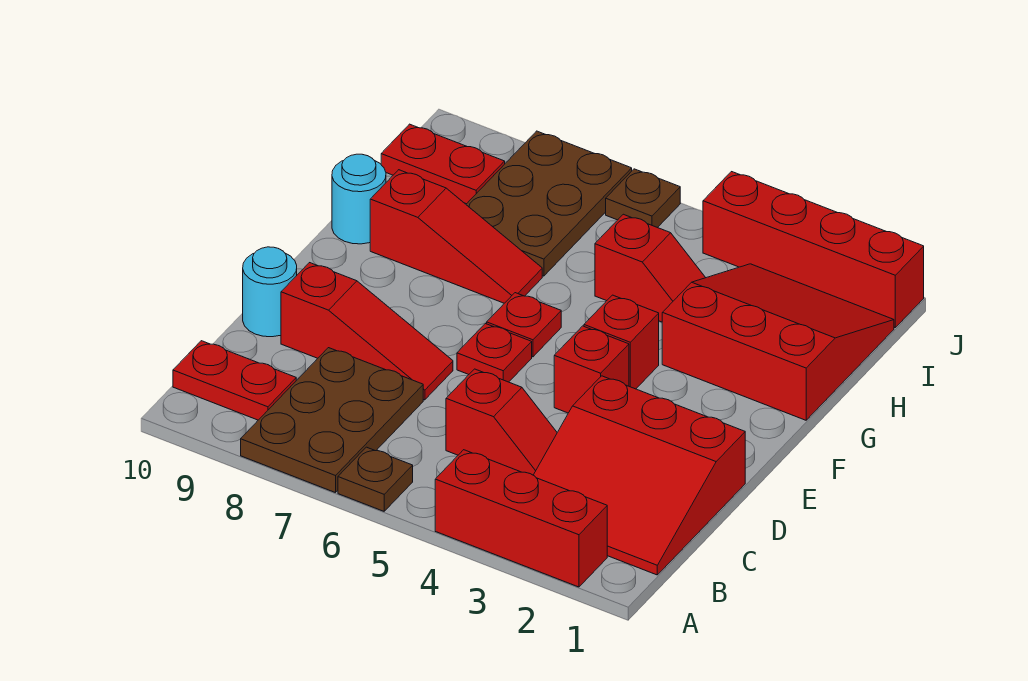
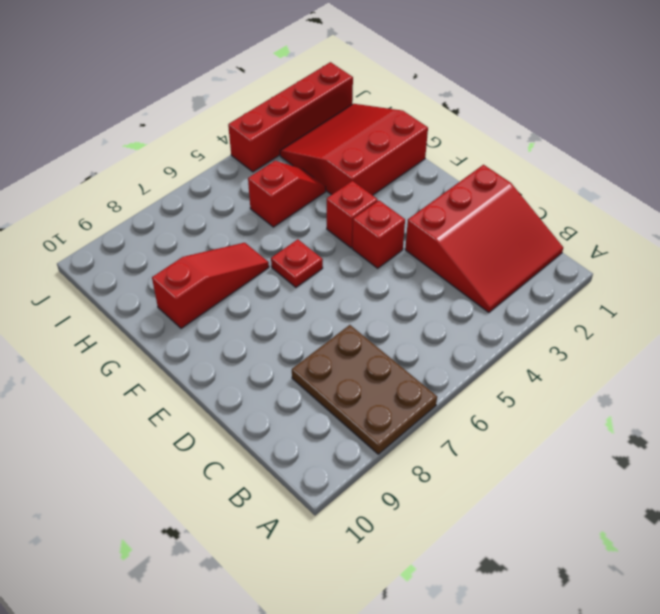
none -> red 1x3 brick [435,450,607,587]
none -> brown 1x1 plate [338,447,413,511]
none -> red 1x2 plate [173,341,296,420]

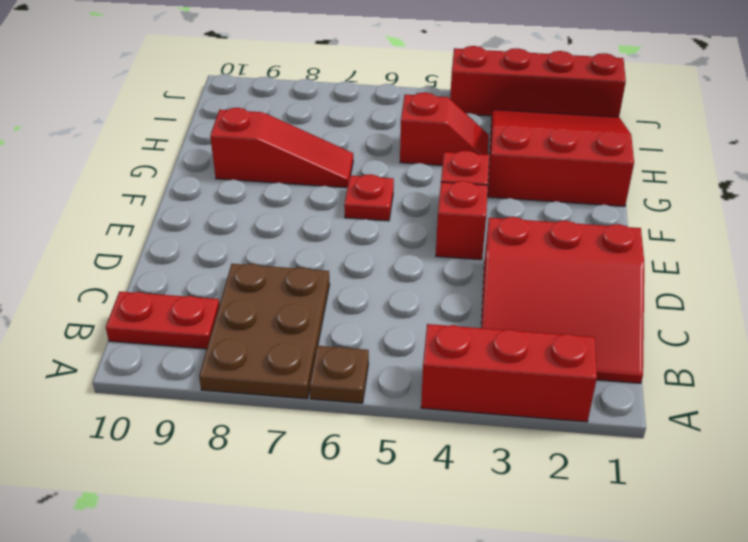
none -> red 1x2 slope [446,369,557,475]
none -> red 1x3 slope [281,263,453,400]
none -> cyan 1x1 round brick [243,247,297,337]

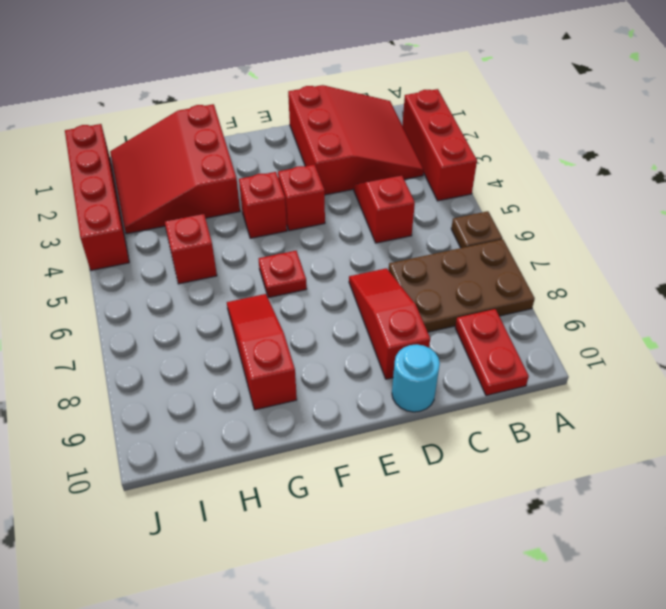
none -> red 1x1 plate [457,324,532,382]
none -> cyan 1x1 round brick [332,154,386,244]
none -> brown 2x3 plate [466,131,632,276]

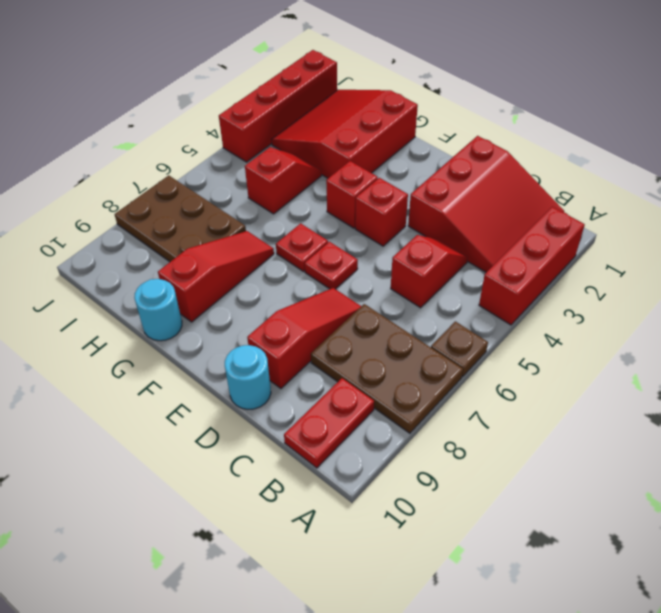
none -> red 1x2 plate [381,124,505,204]
none -> brown 1x1 plate [606,169,680,228]

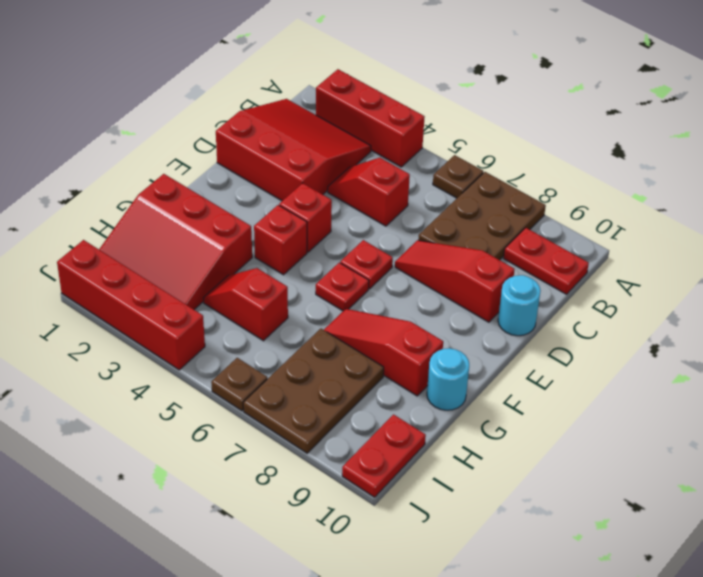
red 1x2 plate [342,415,426,497] -> red 1x2 plate turned to [381,124,505,204]

